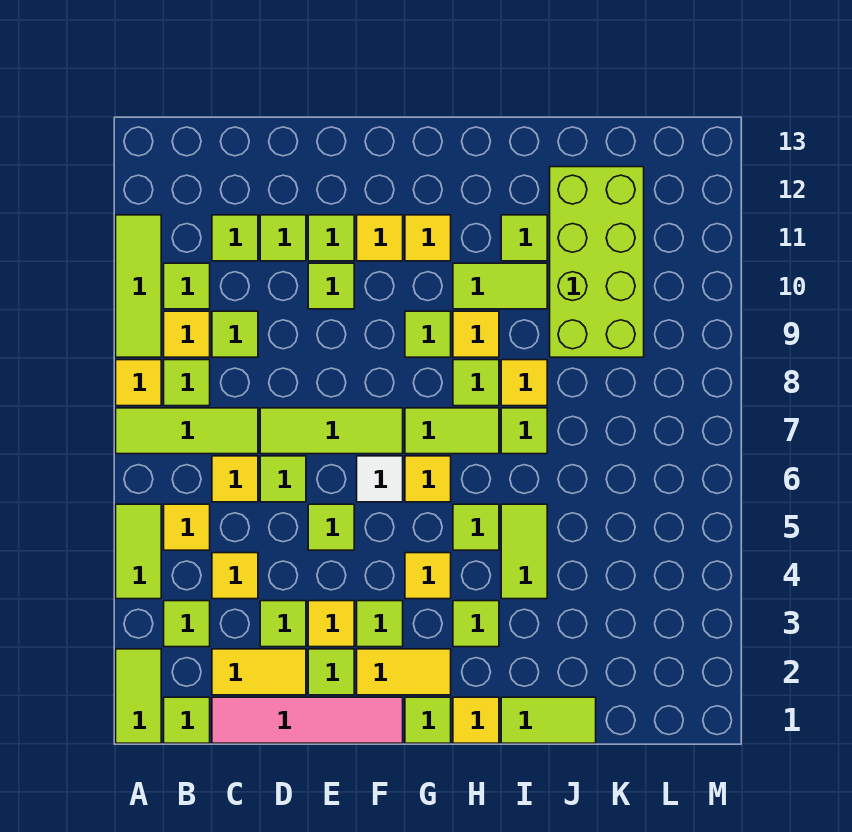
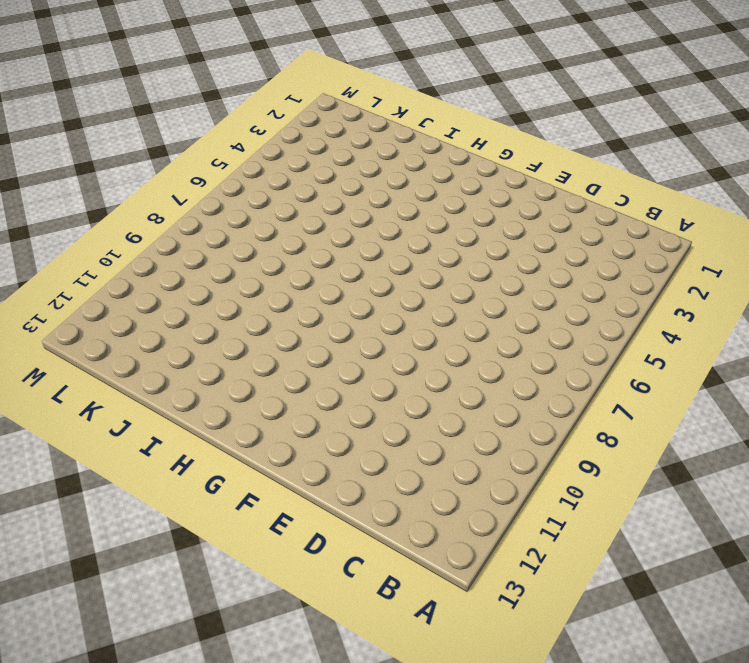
none -> lime 1x2 tile [116,649,161,743]
none -> lime 1x2 tile [116,504,161,599]
none -> lime 1x3 tile [116,408,258,454]
none -> yellow 1x1 tile [116,360,161,406]

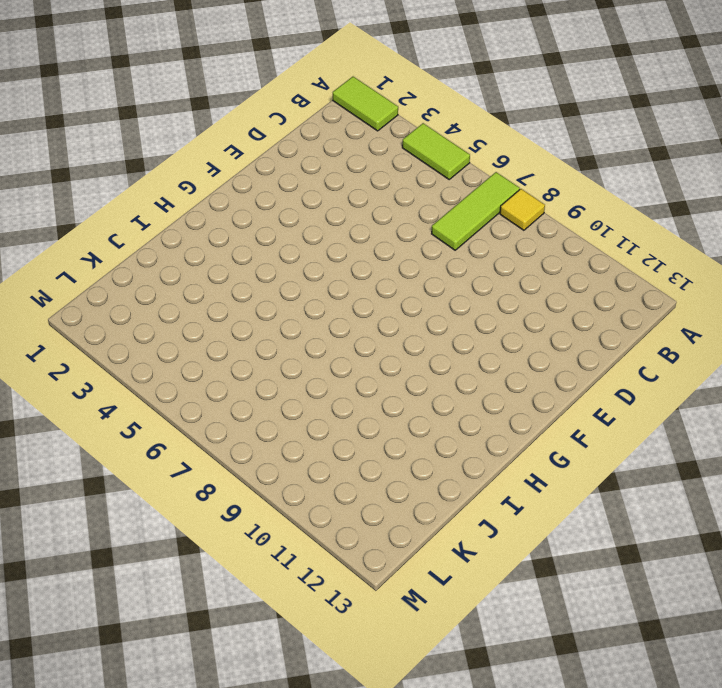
none -> lime 1x3 tile [116,215,161,357]
none -> lime 1x1 tile [164,697,210,743]
none -> lime 1x1 tile [164,601,210,647]
none -> yellow 1x1 tile [164,504,210,550]

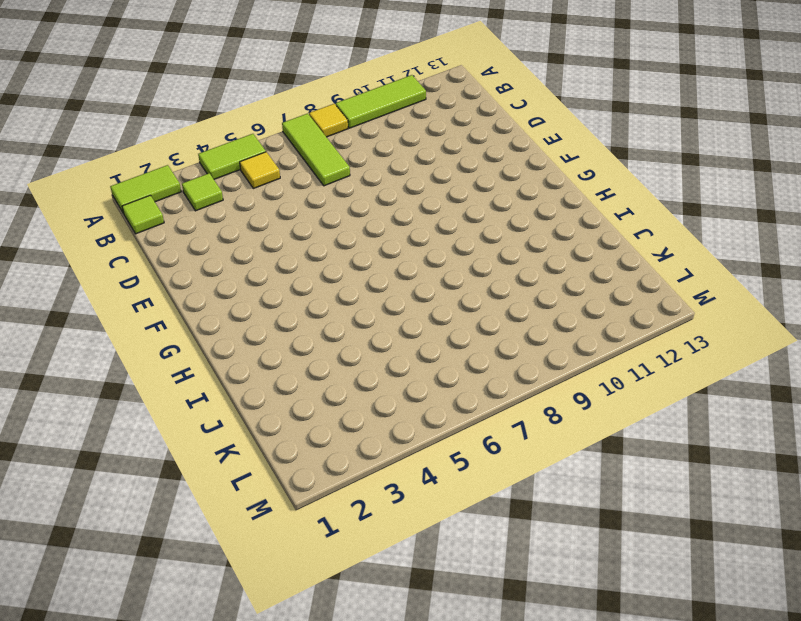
none -> lime 1x1 tile [164,360,210,406]
none -> yellow 1x1 tile [164,311,210,357]
none -> lime 1x1 tile [164,263,210,309]
none -> pink 1x4 tile [212,697,403,743]

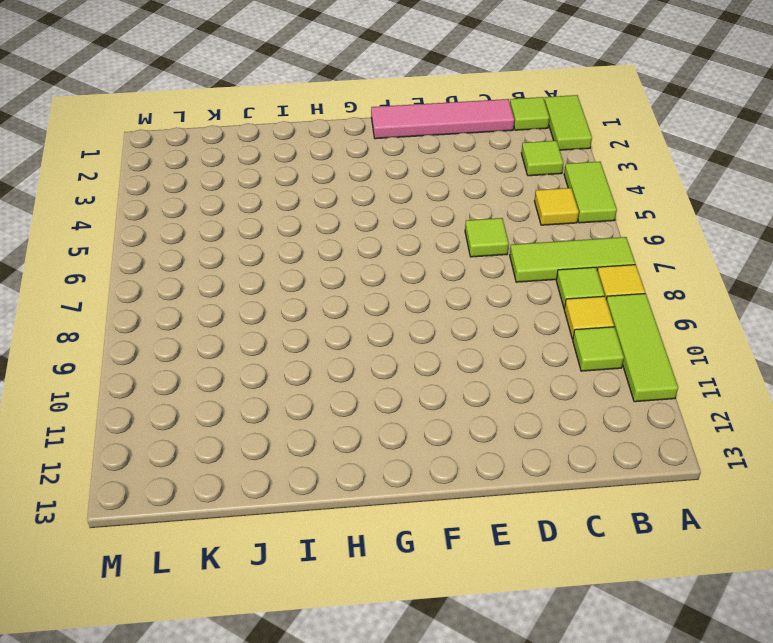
none -> yellow 1x2 tile [212,649,306,695]
none -> yellow 1x1 tile [212,553,258,599]
none -> yellow 1x1 tile [212,456,258,502]
none -> lime 1x1 tile [212,311,258,357]

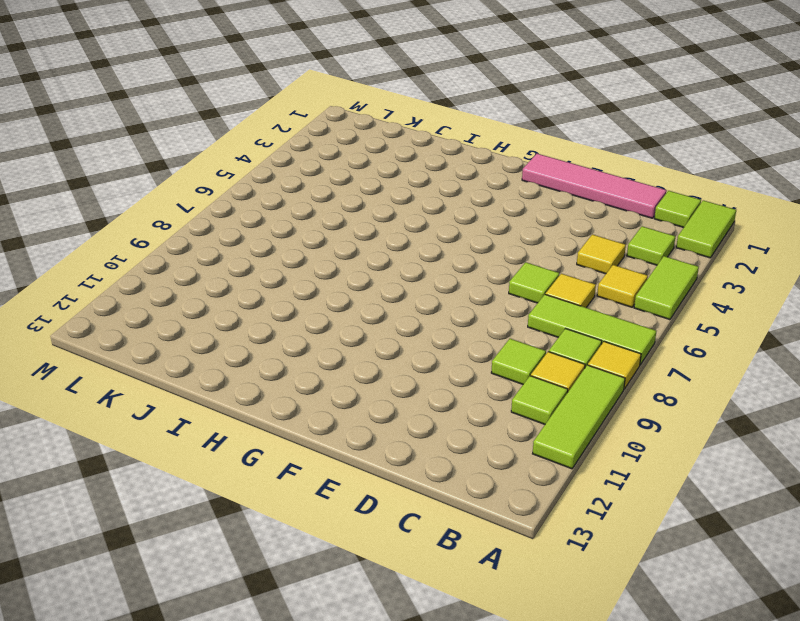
none -> yellow 1x2 tile [212,649,306,695]
none -> lime 1x1 tile [212,215,258,261]
none -> lime 1x1 tile [260,601,306,647]
none -> lime 1x3 tile [260,408,403,454]

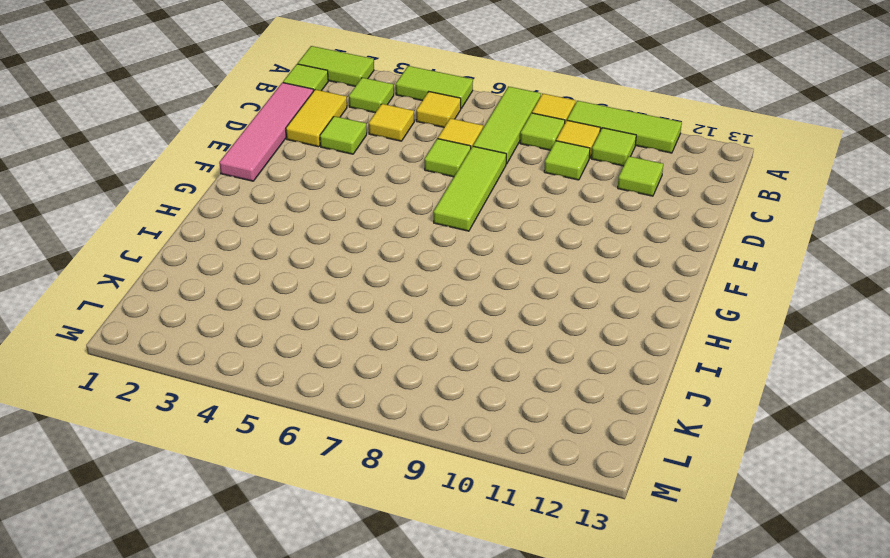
none -> lime 1x1 tile [260,215,306,261]
none -> lime 1x1 tile [308,649,354,695]
none -> yellow 1x1 tile [308,601,354,647]
none -> lime 1x1 tile [308,504,354,550]

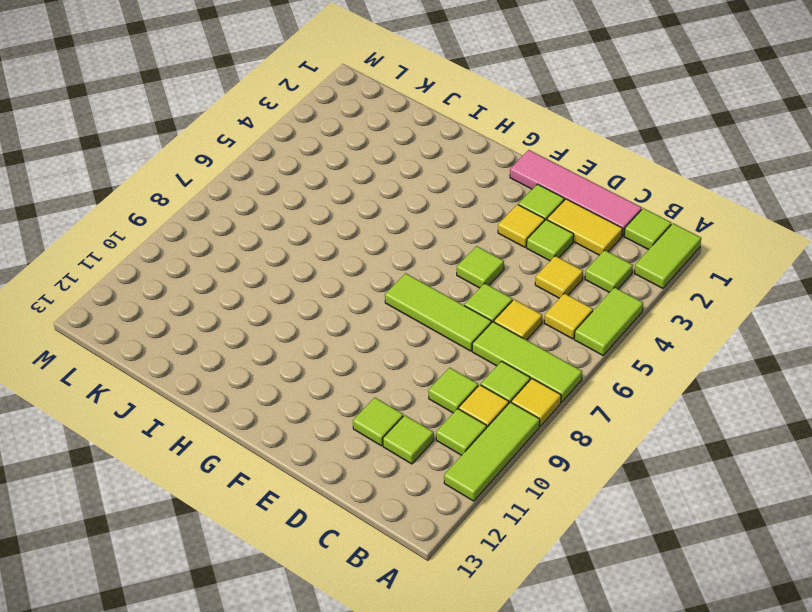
none -> lime 1x1 tile [308,263,354,309]
none -> lime 1x1 tile [308,215,354,261]
none -> yellow 1x2 tile [357,649,451,695]
none -> lime 1x1 tile [357,601,403,647]

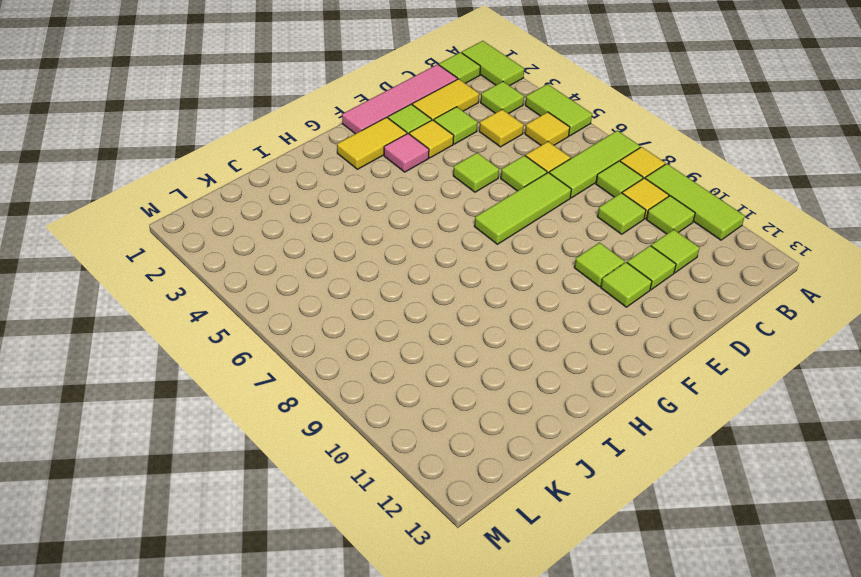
pink 1x1 tile [384,134,429,172] -> lime 1x1 tile [357,601,403,647]
none -> white 1x1 tile [357,456,403,502]
none -> yellow 1x1 tile [357,215,403,261]
none -> lime 1x1 tile [405,697,451,743]
none -> yellow 1x1 tile [405,553,451,599]

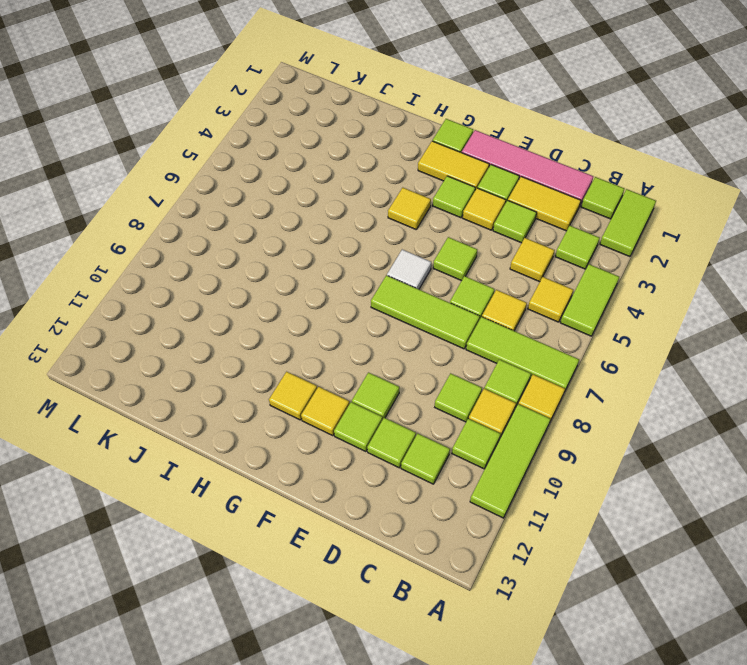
none -> yellow 1x1 tile [405,456,451,502]
none -> lime 1x2 tile [405,408,499,454]
none -> lime 1x1 tile [405,311,451,357]
none -> yellow 1x1 tile [453,697,499,743]

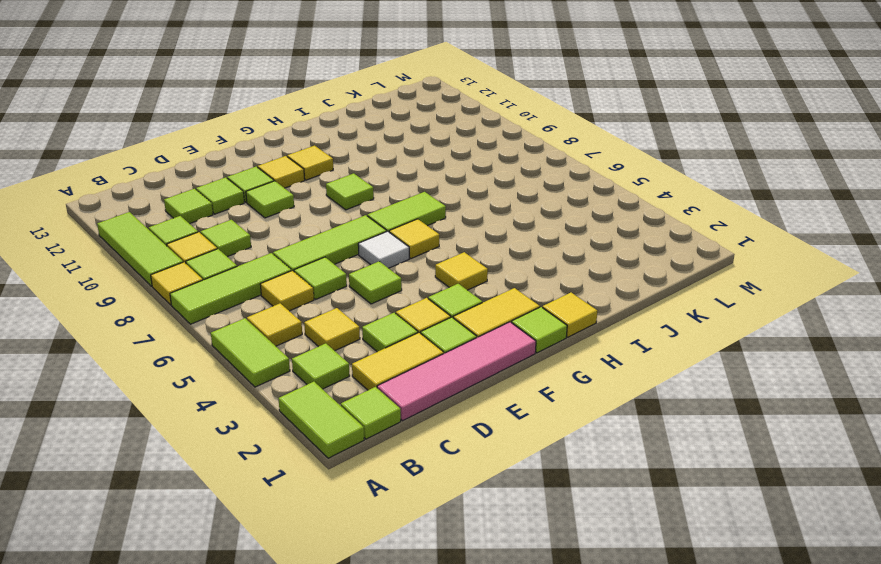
none -> lime 1x1 tile [453,601,499,647]
none -> lime 1x1 tile [453,504,499,550]
none -> lime 1x1 tile [453,360,499,406]
none -> yellow 1x1 tile [453,311,499,357]

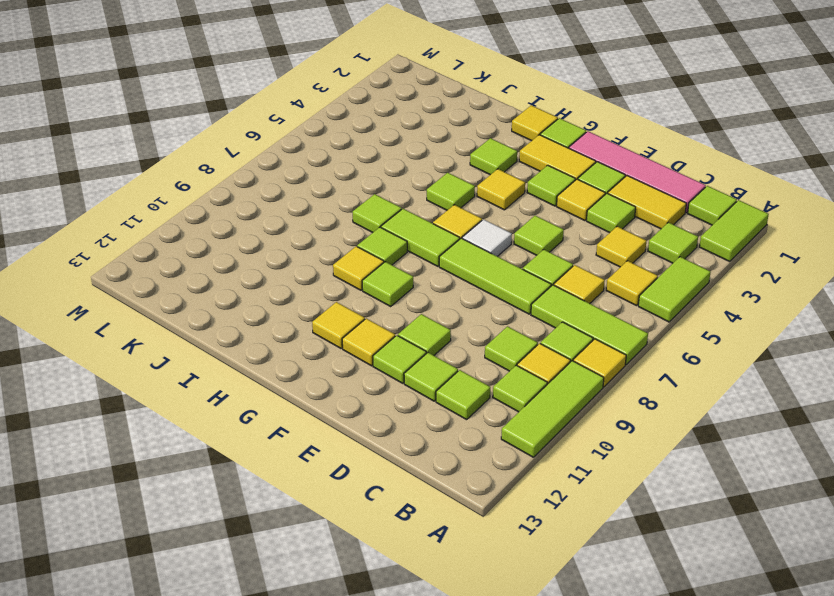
none -> lime 1x2 tile [453,263,547,309]
none -> lime 1x2 tile [501,697,596,743]
none -> lime 1x2 tile [501,504,547,599]
none -> yellow 1x1 tile [501,360,547,406]

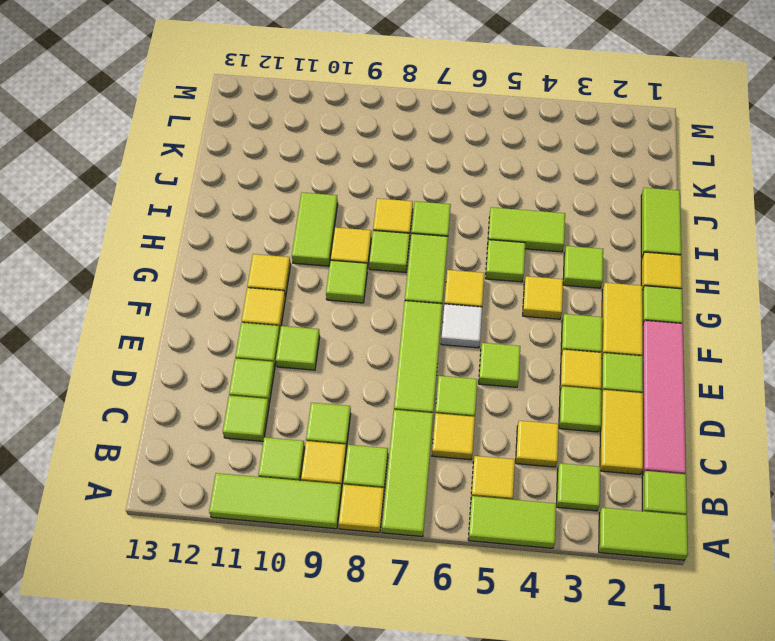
none -> lime 1x1 tile [501,215,547,261]
none -> lime 2x4 brick [550,167,644,357]

